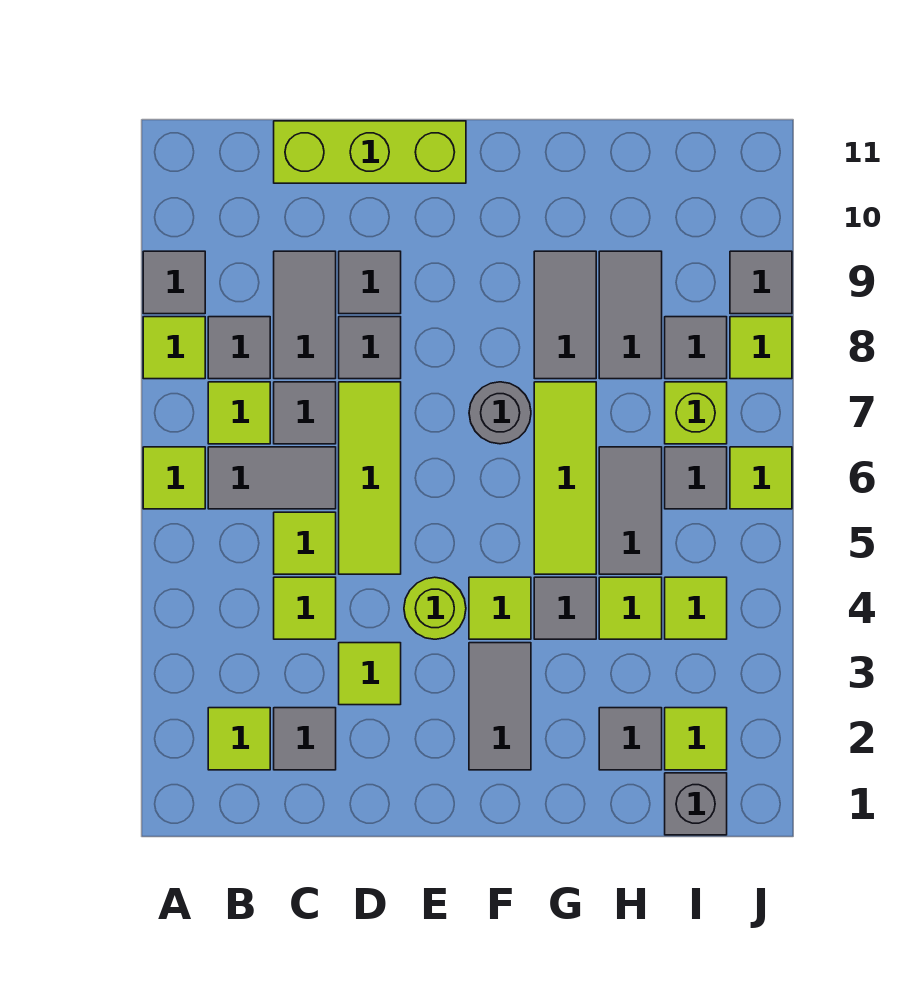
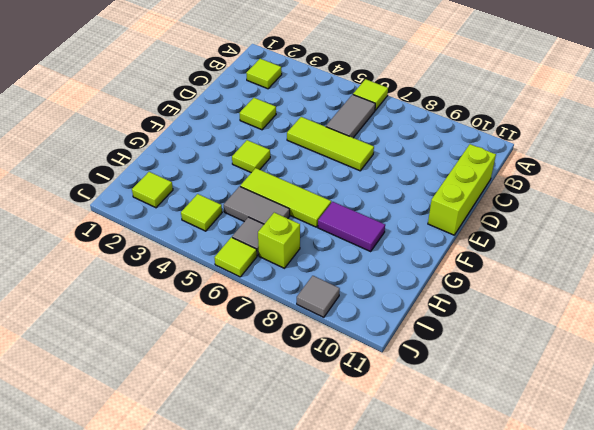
purple 1x2 tile [318,202,385,251] -> grey 1x2 tile [534,251,596,379]
none -> lime 1x1 tile [143,317,205,379]
none -> grey 1x1 tile [143,251,205,314]
none -> lime 1x1 tile [208,382,270,444]
none -> grey 1x1 tile [208,317,270,379]

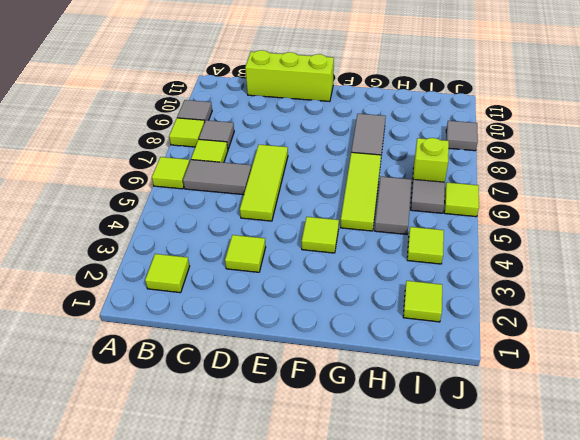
none -> grey 1x1 tile [274,708,336,770]
none -> lime 1x1 tile [274,577,336,639]
none -> lime 1x1 tile [274,512,336,574]
none -> grey 1x1 tile [274,382,336,444]

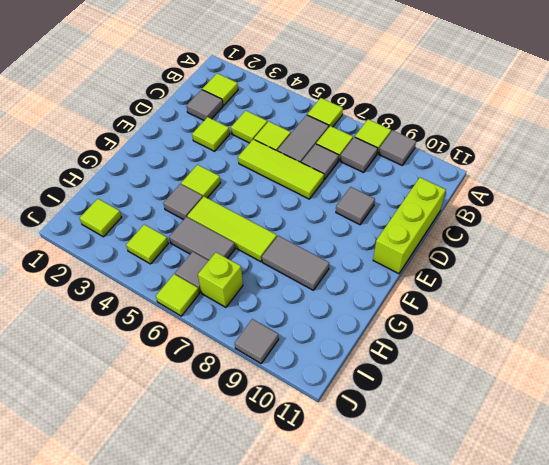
none -> grey 1x2 tile [274,251,336,379]
none -> grey 1x1 tile [339,317,401,379]
none -> lime 1x1 round brick [404,577,466,639]
none -> grey 1x2 tile [469,643,531,770]

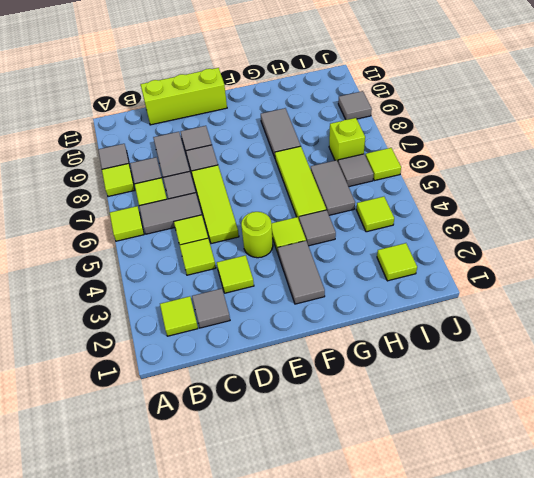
none -> grey 1x1 round brick [469,382,531,444]
none -> grey 1x1 tile [599,708,662,770]
none -> lime 1x1 tile [599,577,662,639]
none -> grey 1x2 tile [599,251,662,379]

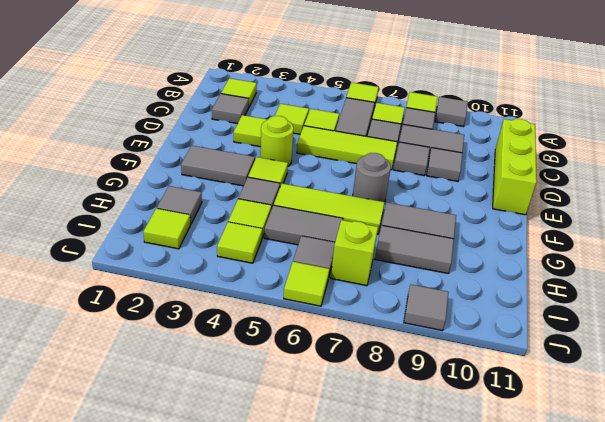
none -> grey 1x1 brick [665,773,727,835]
none -> grey 1x1 tile [665,317,727,379]
none -> lime 1x1 tile [730,317,792,379]

